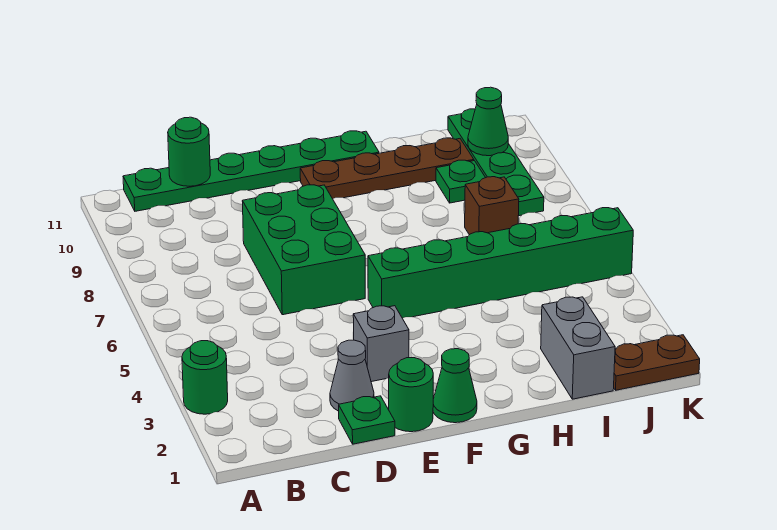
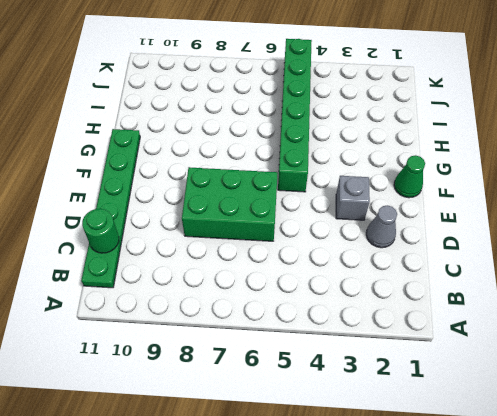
none -> green 1x1 round brick [182,341,228,414]
none -> green 1x1 plate [339,396,395,444]
none -> green 1x1 round brick [389,358,433,432]

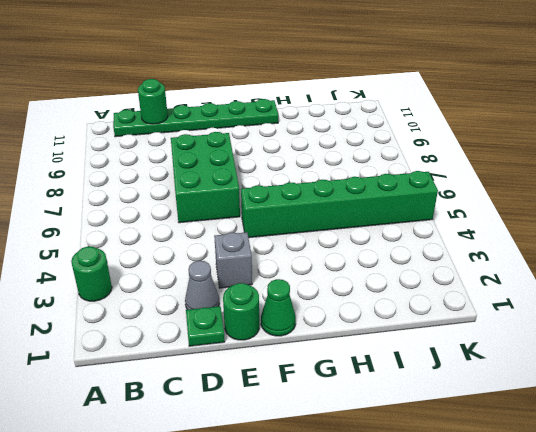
none -> brown 1x4 plate [300,138,474,199]
none -> grey 1x2 brick [541,297,615,399]
none -> brown 1x1 brick [465,177,519,235]

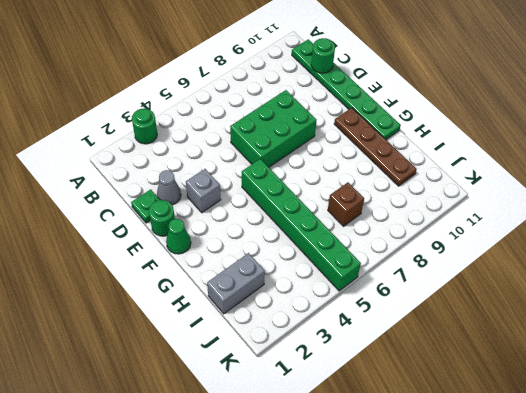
none -> green 1x1 plate [436,160,486,203]
none -> brown 1x2 plate [614,335,700,390]
none -> green 1x4 plate [448,109,544,216]

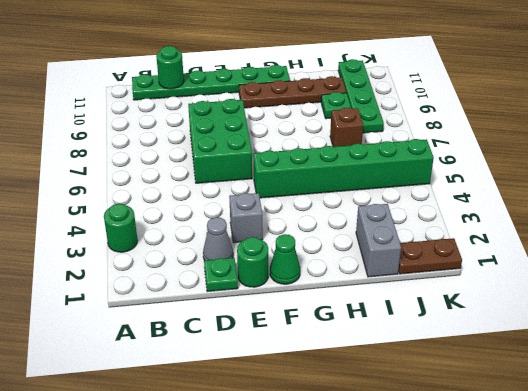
none -> green 1x1 cone [468,87,508,156]

